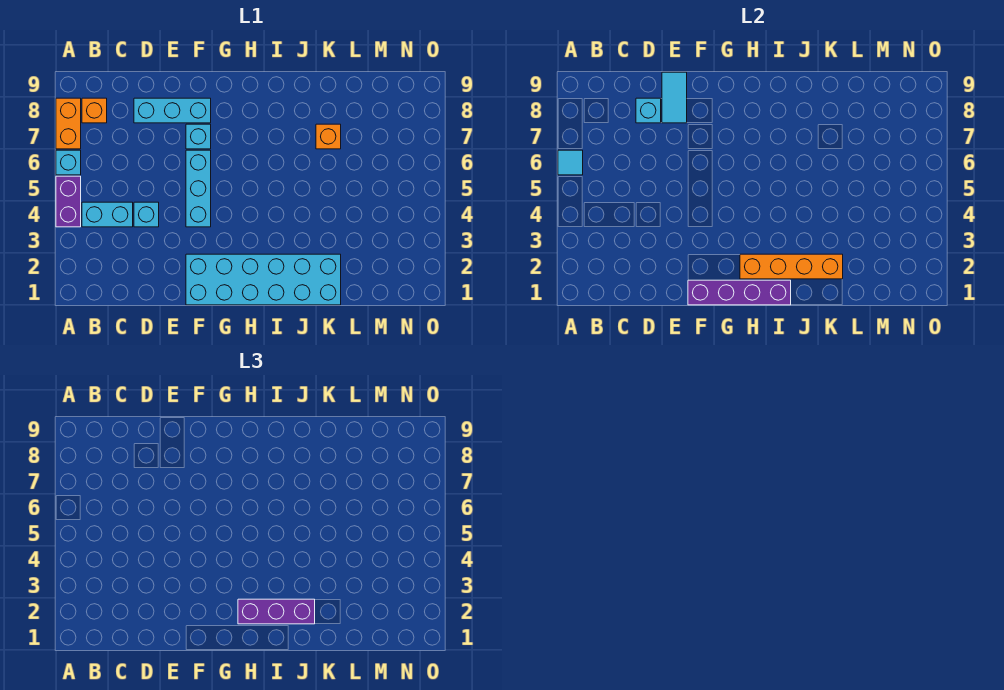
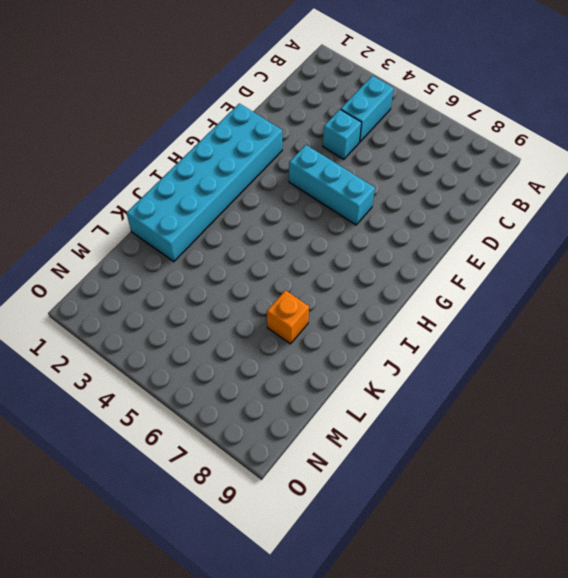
none -> purple 1x2 brick [56,176,81,227]
none -> cyan 1x1 brick [56,150,81,175]
none -> orange 1x2 brick [56,98,81,149]

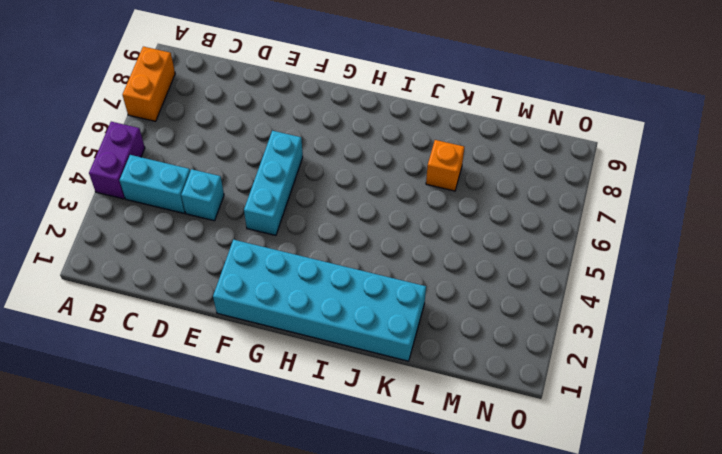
none -> cyan 1x1 brick [56,150,81,175]
none -> orange 1x1 brick [82,98,107,123]
none -> cyan 1x3 brick [134,98,211,123]

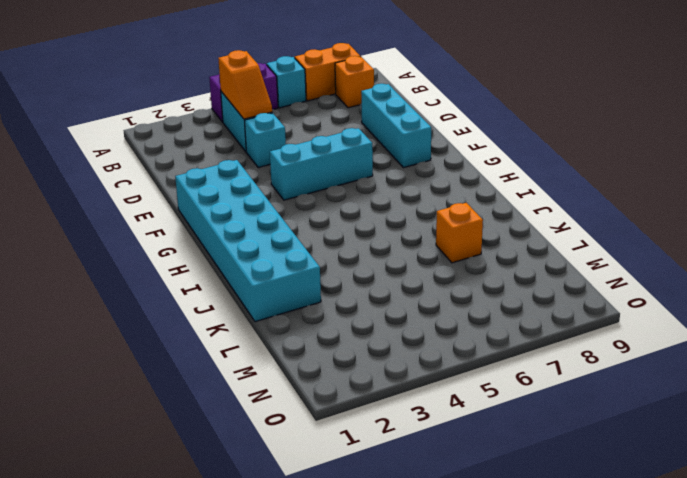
orange 1x2 slope [218,50,272,119] -> none
none -> cyan 1x1 brick [186,124,211,149]
none -> cyan 1x1 tile [558,150,583,175]
none -> cyan 1x1 brick [636,98,661,123]

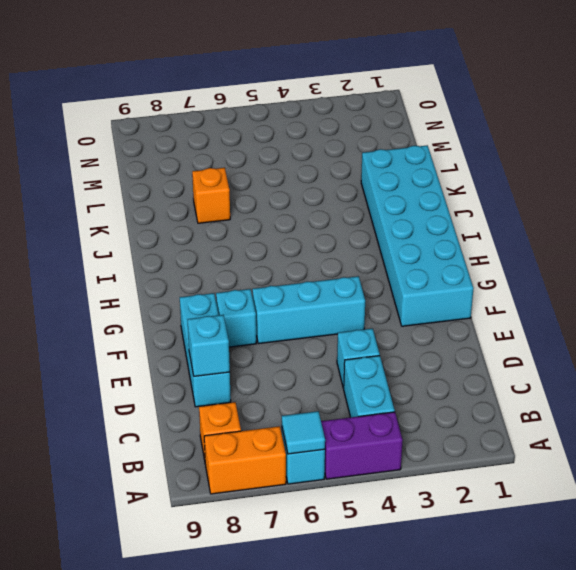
none -> cyan 1x2 tile [662,72,687,123]
none -> purple 1x4 brick [688,280,791,305]
none -> orange 1x4 brick [740,254,843,279]

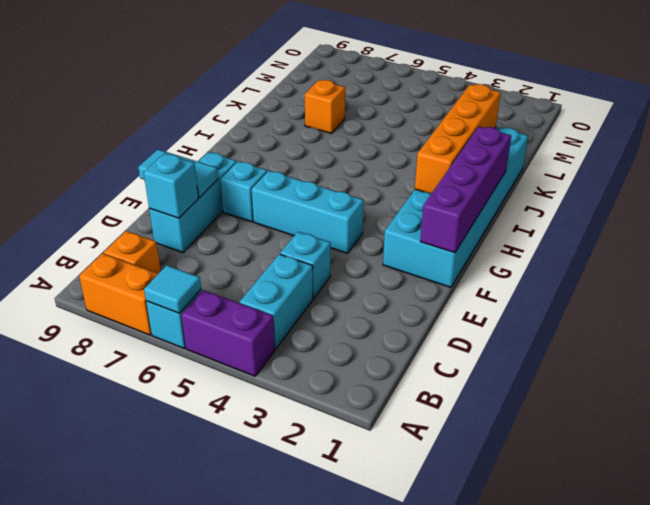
none -> purple 1x3 brick [238,599,315,624]

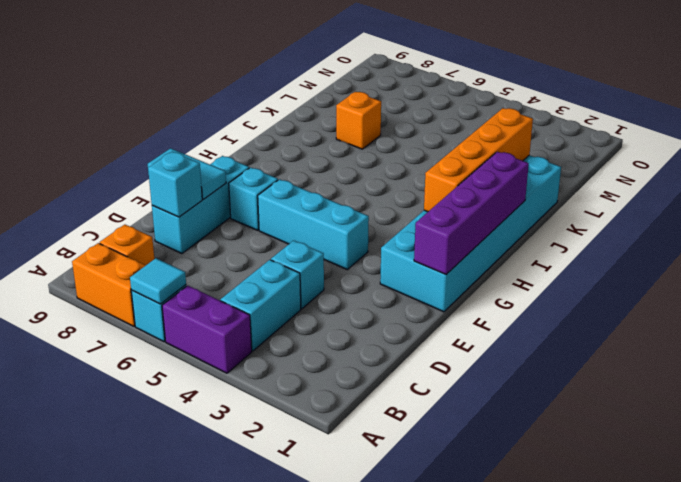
none -> purple 1x3 brick [238,599,315,624]

